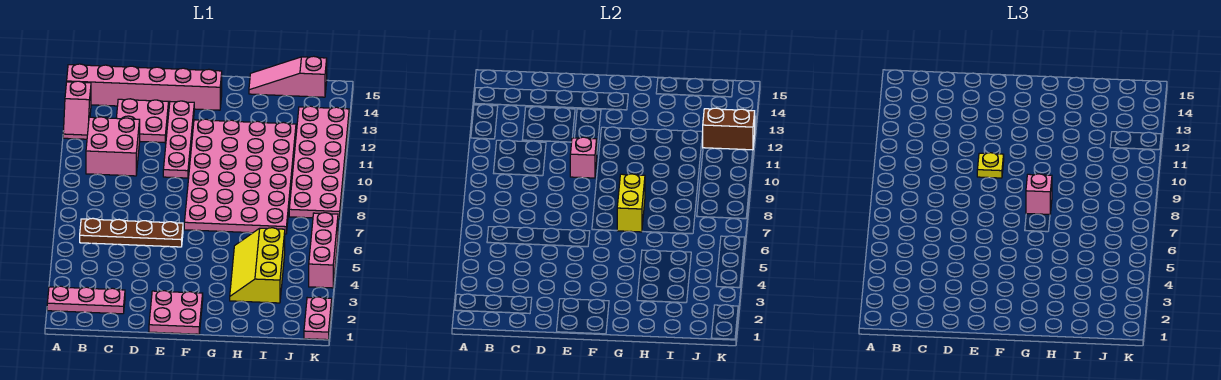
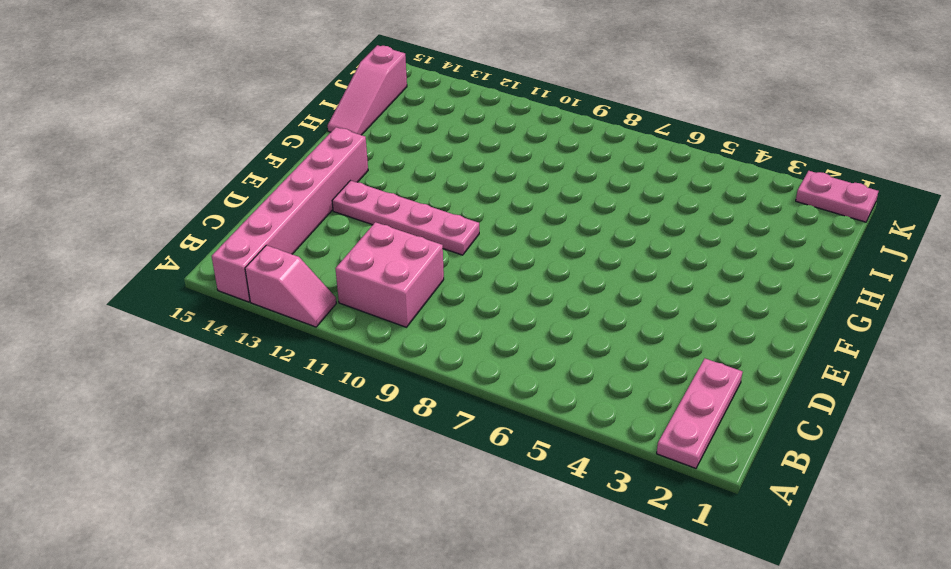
none -> brown 1x4 plate [80,218,183,247]
none -> pink 2x2 plate [116,99,169,143]
none -> pink 2x2 plate [149,291,203,334]

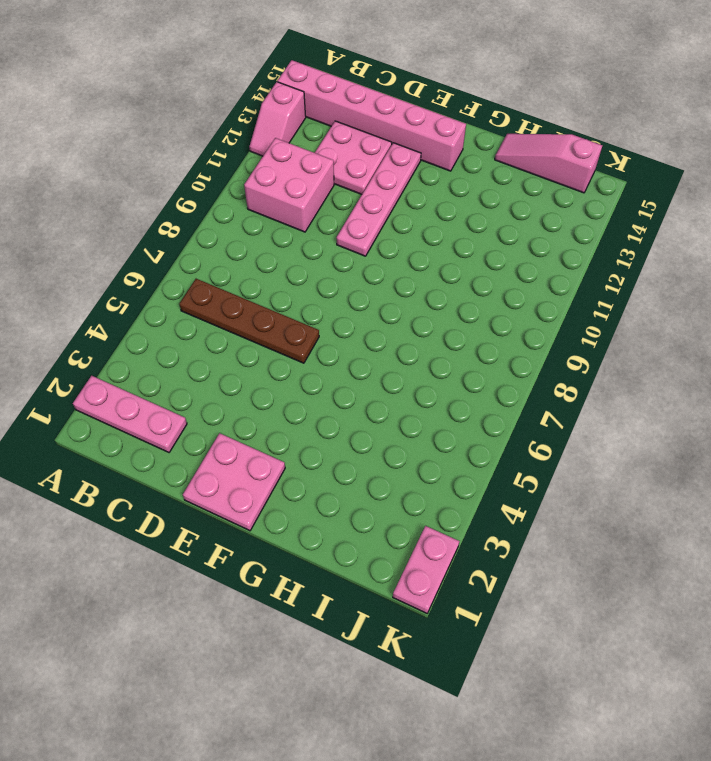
none -> pink 4x6 plate [184,119,296,234]
none -> yellow 2x3 slope [230,228,285,303]
none -> pink 2x6 plate [289,106,349,219]

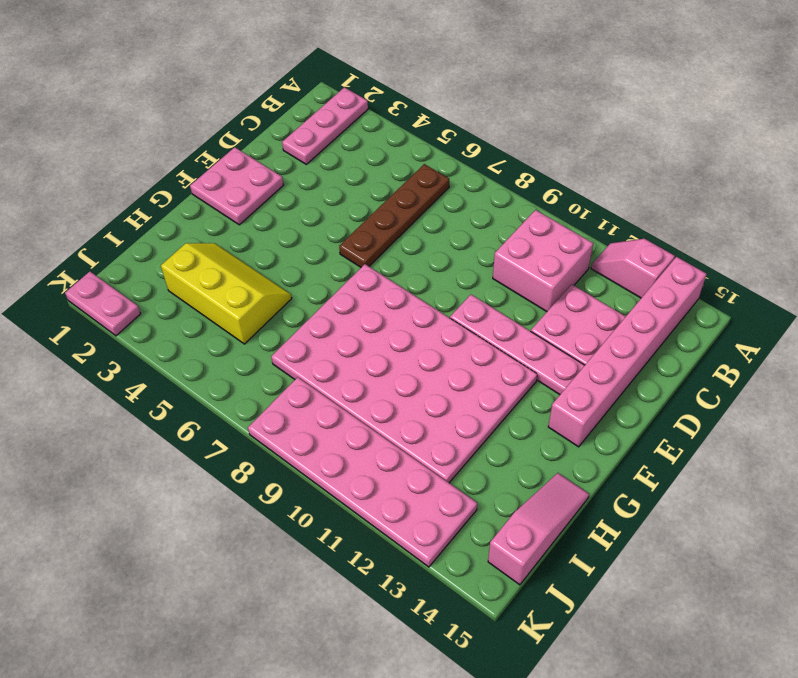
none -> pink 1x3 brick [309,213,338,288]
none -> pink 1x1 brick [570,137,597,178]
none -> yellow 1x2 brick [617,174,645,232]

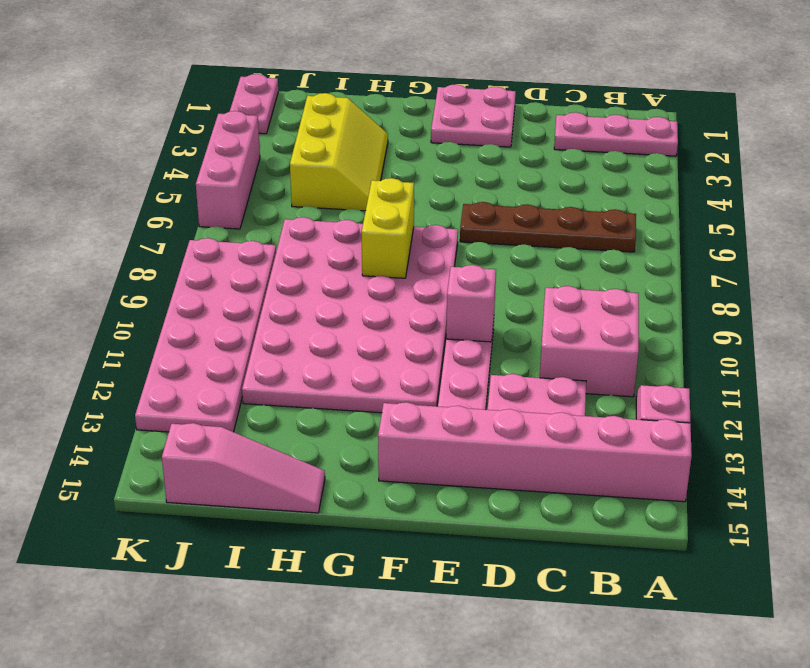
none -> brown 1x2 brick [703,108,755,150]
none -> yellow 1x1 plate [977,153,1004,178]
none -> pink 1x1 brick [1026,174,1052,214]

